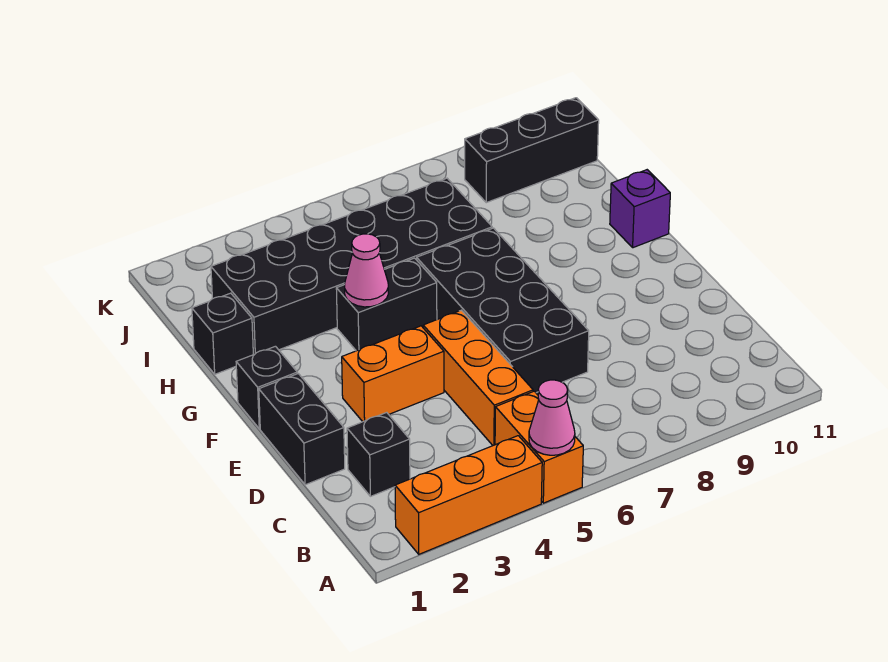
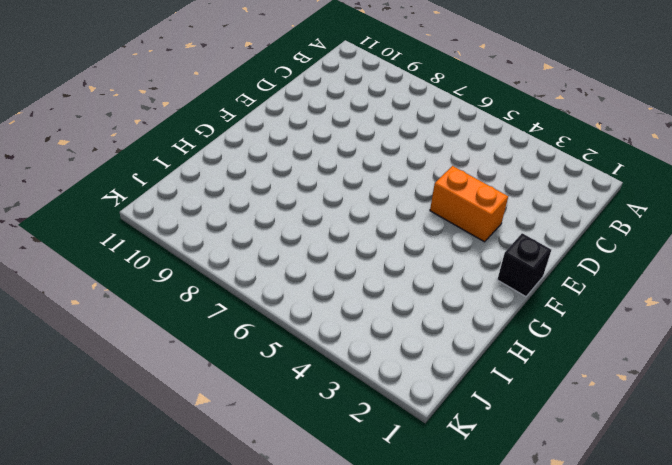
none -> orange 1x3 brick [395,436,542,554]
none -> orange 1x2 brick [495,391,583,503]
none -> black 1x1 brick [347,412,410,496]

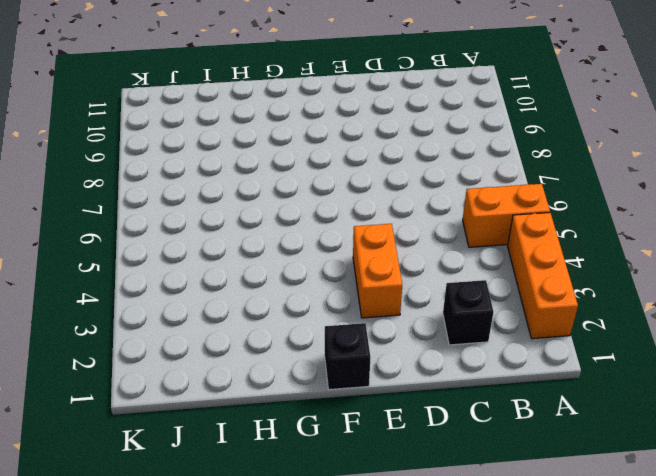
none -> orange 1x3 brick [423,310,533,445]
none -> black 1x2 brick [259,374,345,485]
none -> black 2x4 brick [417,228,589,393]

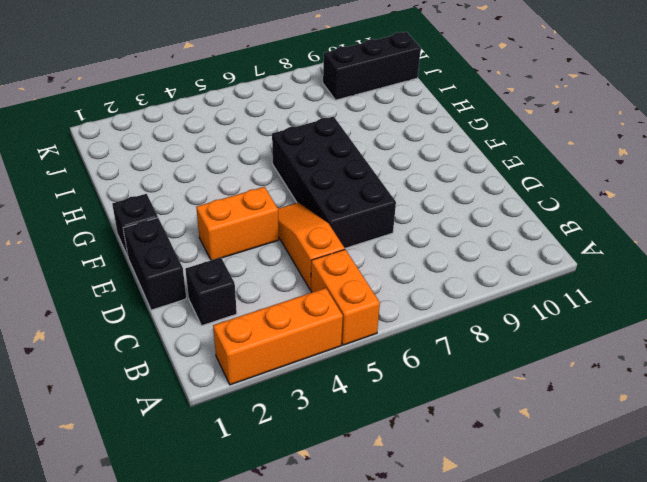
orange 1x3 slope [278,203,345,290] -> orange 1x3 brick [423,310,533,445]
none -> black 1x2 brick [336,258,437,351]
none -> purple 1x1 brick [610,170,670,248]
none -> black 1x1 brick [192,293,253,374]

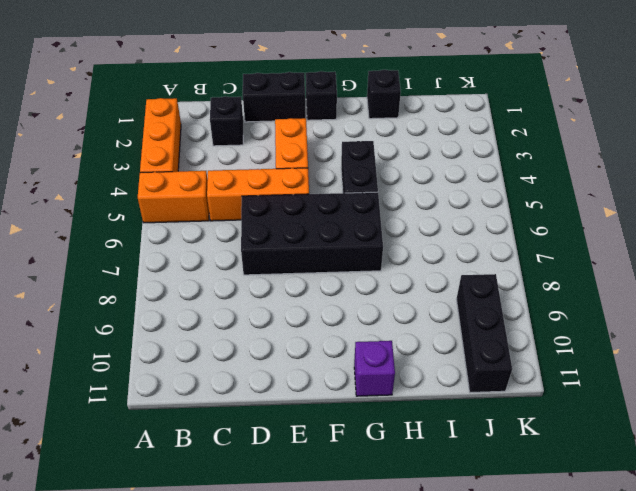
none -> black 2x6 brick [211,178,492,355]
none -> pink 1x1 cone [529,380,575,455]
none -> pink 1x1 cone [344,234,389,307]

